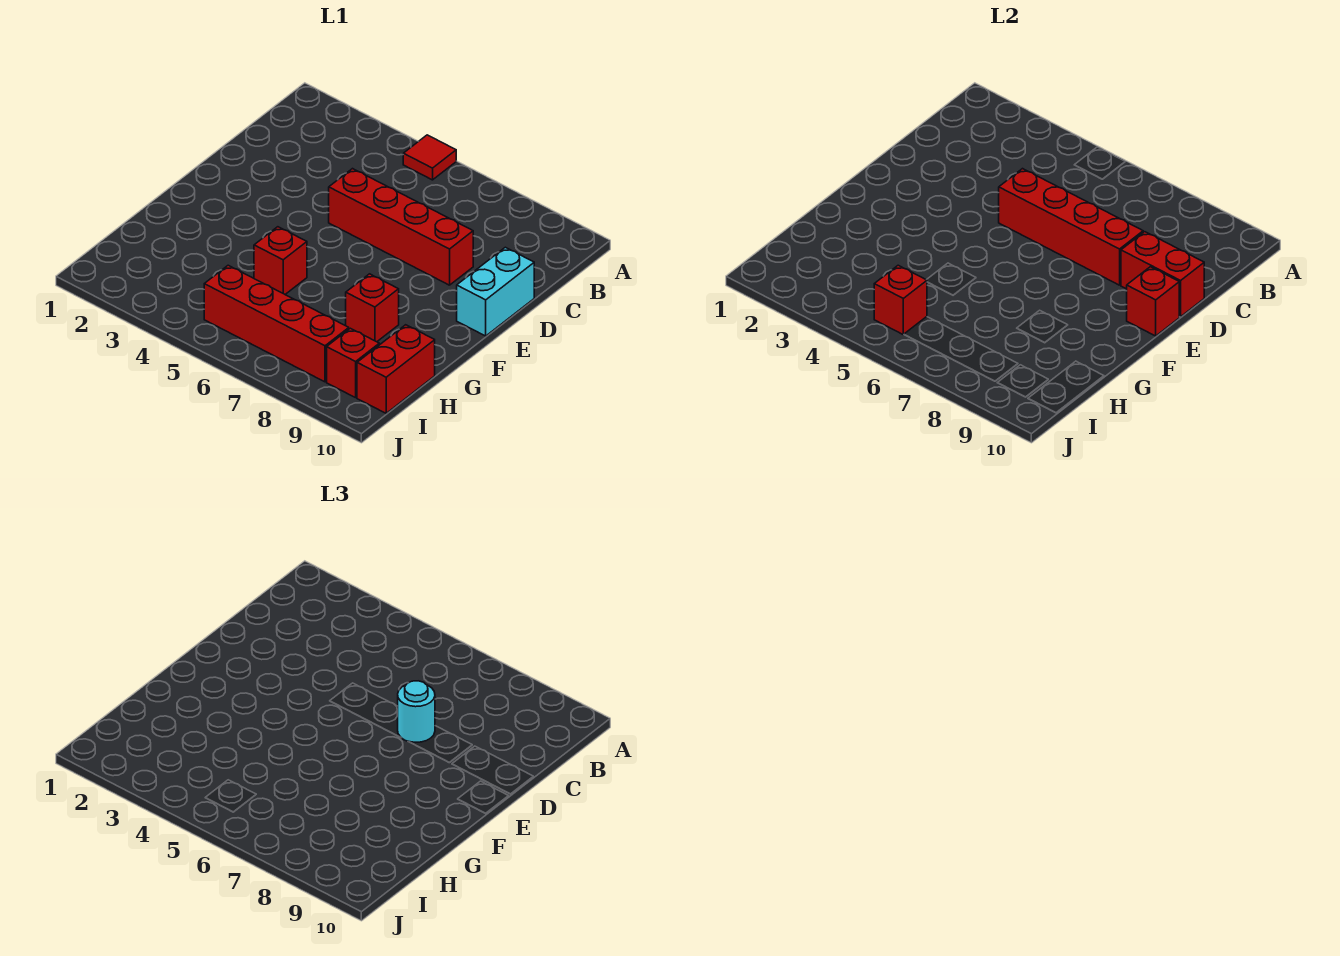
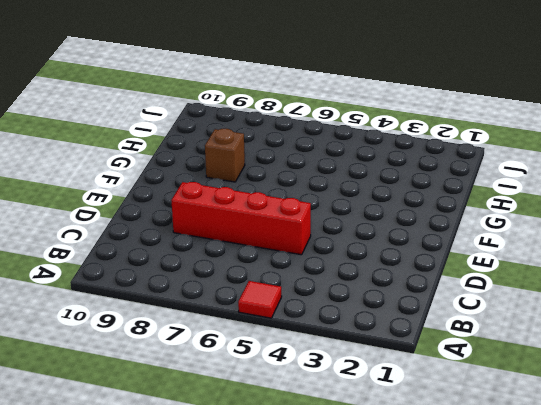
brown 1x1 brick [205,128,245,182] -> red 1x1 brick [346,274,399,342]
none -> cyan 1x2 brick [457,247,534,336]
none -> red 1x1 brick [254,227,307,294]
none -> red 1x2 brick [357,325,435,413]

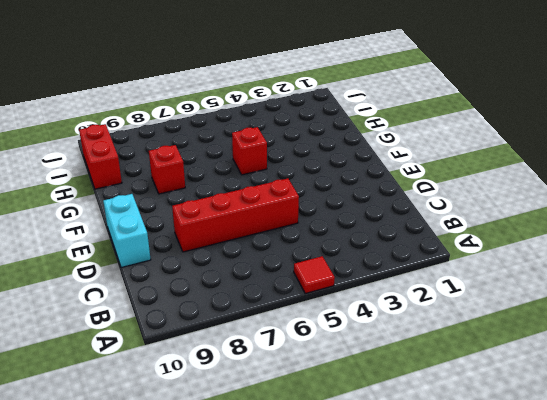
none -> red 1x4 brick [204,265,349,382]
none -> red 1x1 brick [327,328,379,398]
none -> red 1x4 brick [999,169,1143,285]

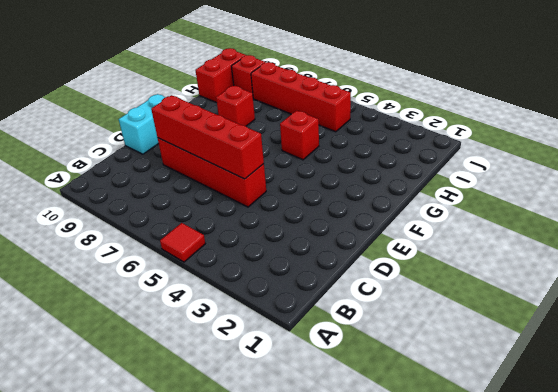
none -> red 1x2 brick [1121,232,1204,317]
none -> red 1x1 brick [1127,267,1179,336]
none -> red 1x1 brick [874,265,927,335]

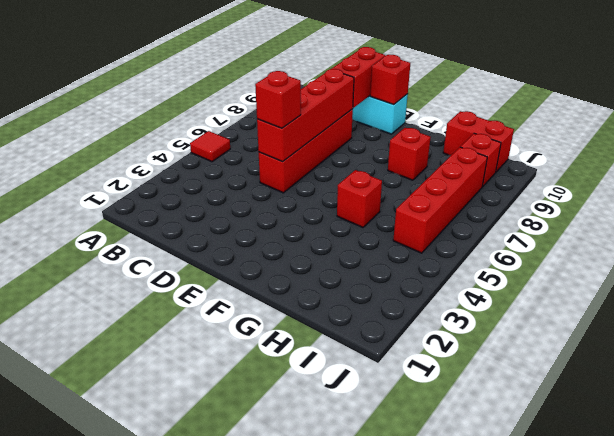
red 1x1 brick [255,71,301,128] -> red 1x1 brick moved to [874,265,927,335]
none -> cyan 1x1 round brick [398,681,435,742]

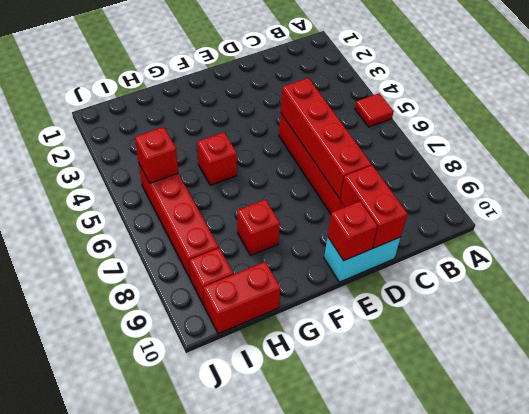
none -> cyan 1x1 round brick [398,681,435,742]

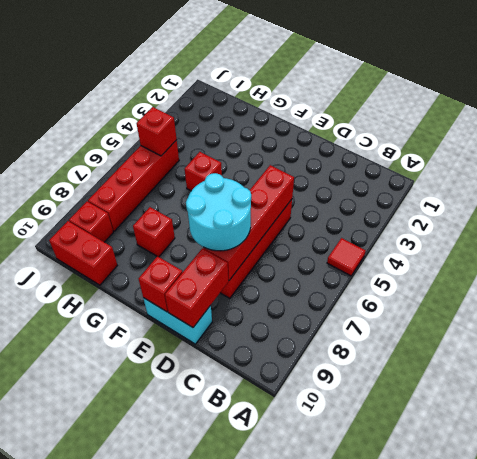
cyan 2x2 round brick [186,173,251,251] -> cyan 1x1 round brick [398,681,435,742]

